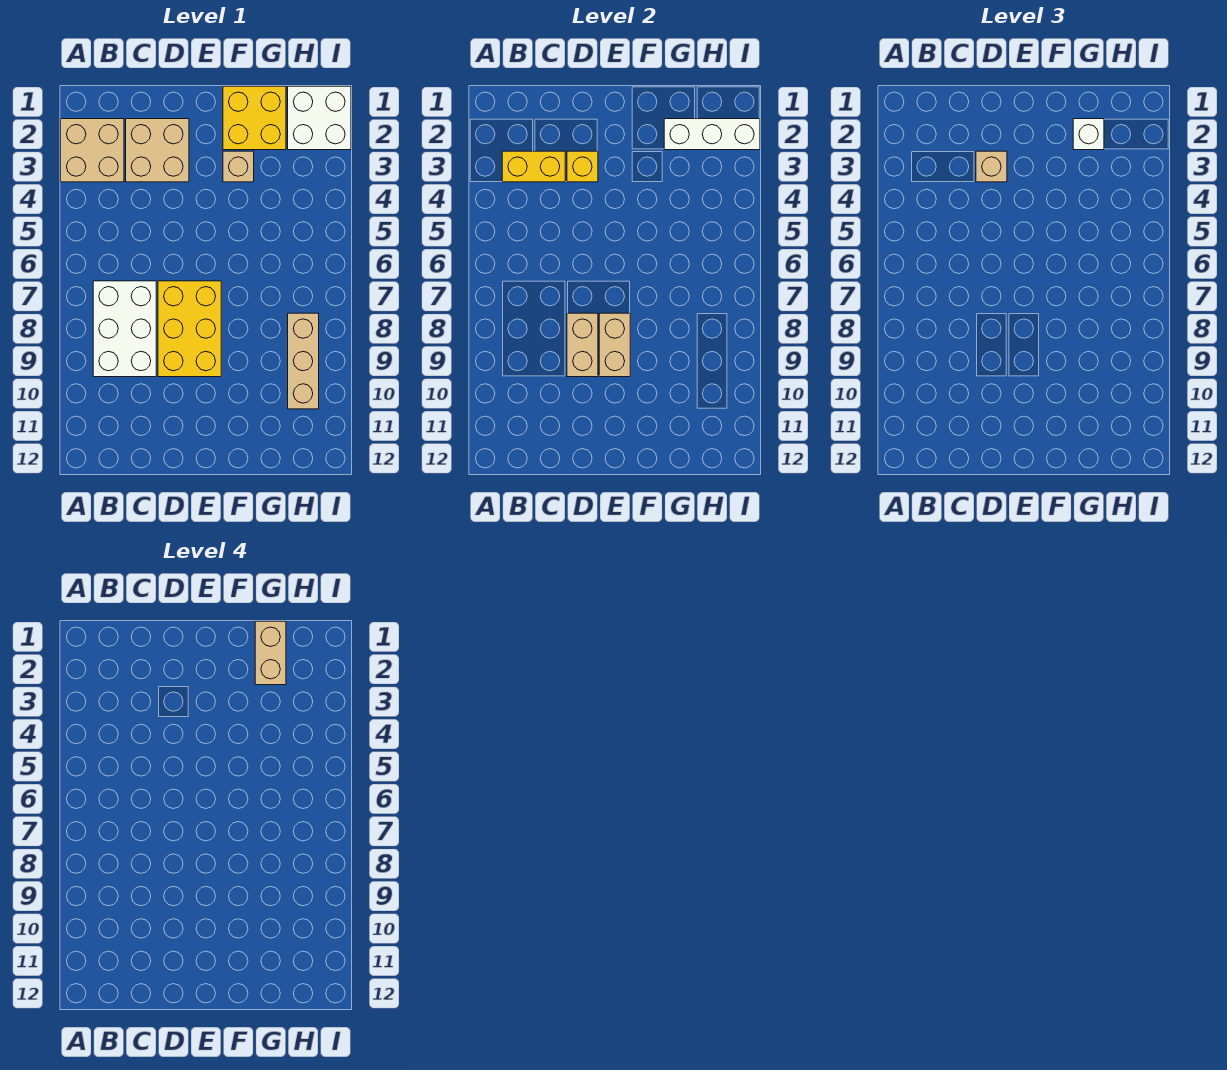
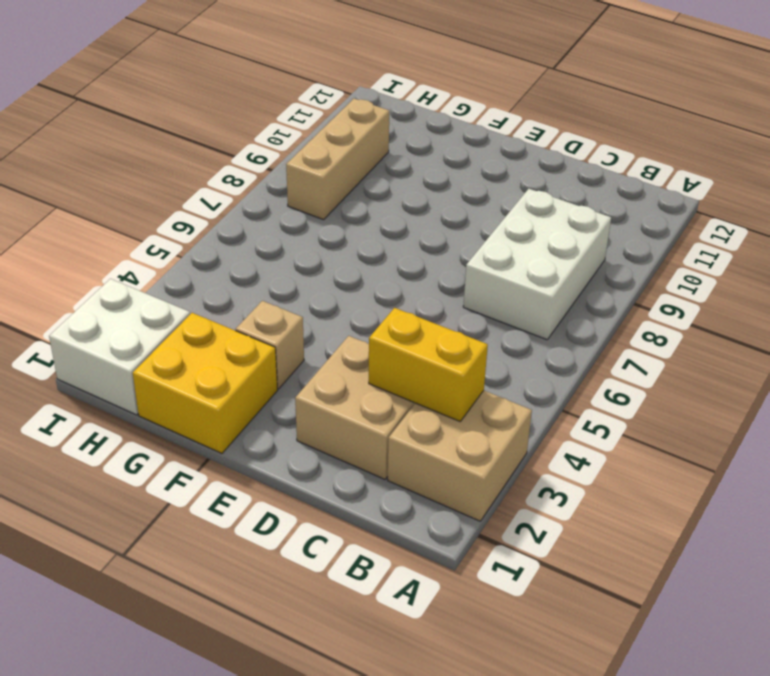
none -> yellow 2x3 brick [158,281,221,377]
none -> yellow 1x1 brick [567,151,598,182]
none -> tan 1x2 brick [567,313,598,377]

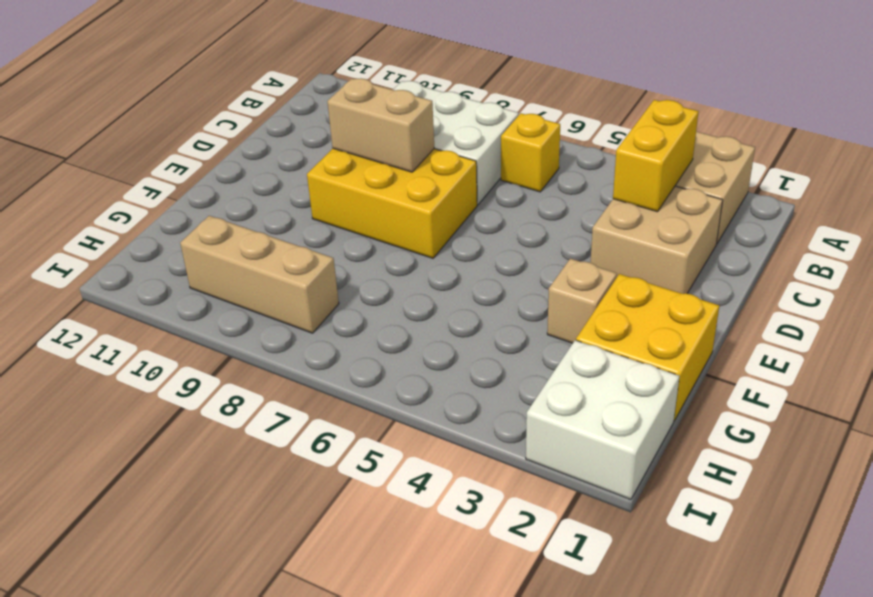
yellow 1x1 brick [501,113,560,192] -> yellow 1x1 brick moved to [567,151,598,182]
none -> tan 1x2 brick [599,313,630,377]
none -> white 1x3 brick [664,119,760,150]
none -> tan 1x1 brick [976,151,1007,182]

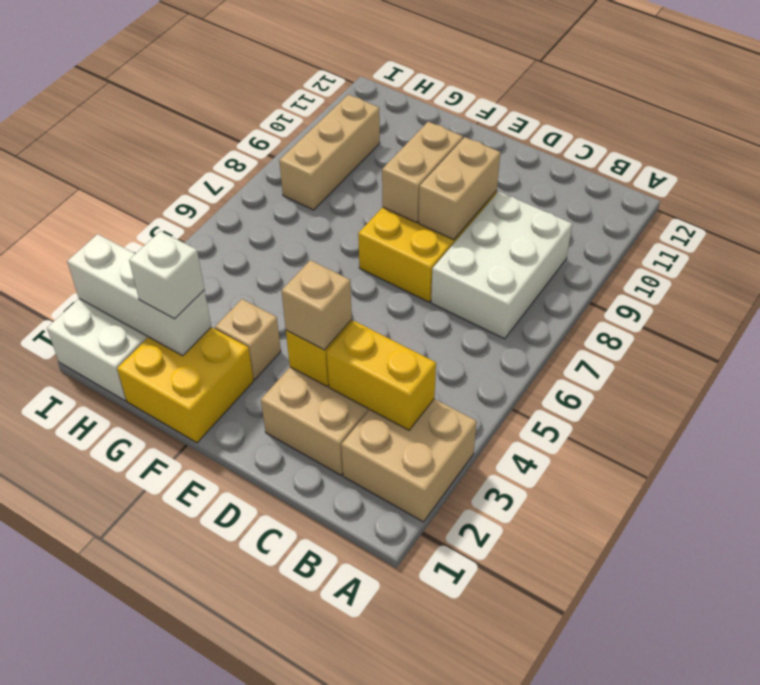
none -> tan 1x2 brick [255,621,286,685]

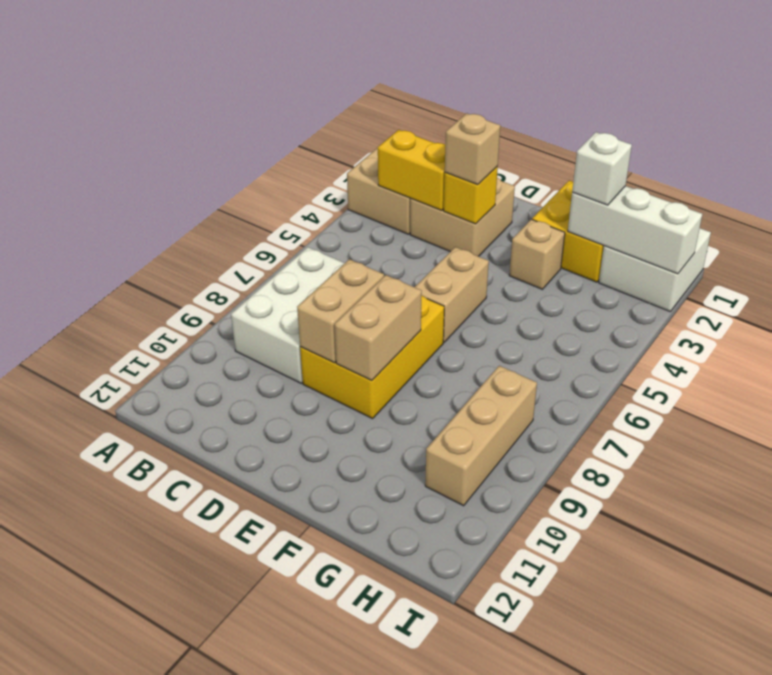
tan 1x2 brick [415,247,489,342] -> tan 1x2 brick moved to [255,621,286,685]

